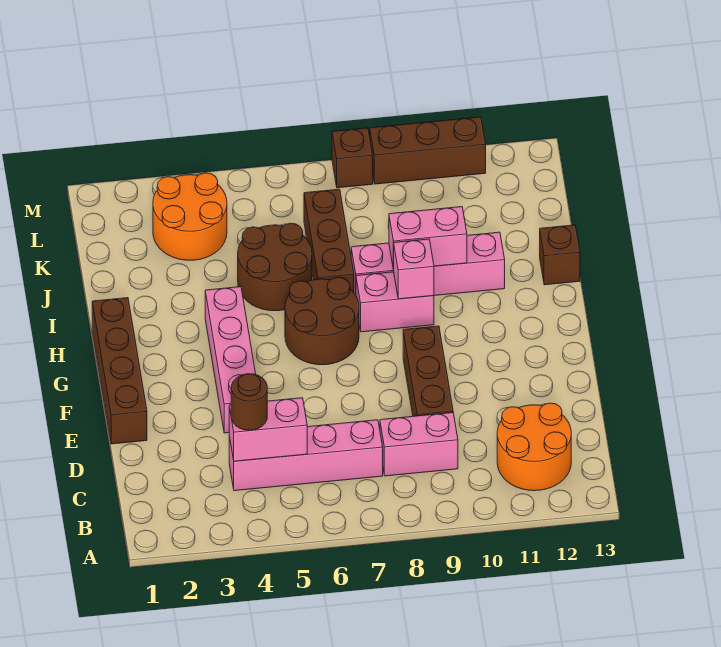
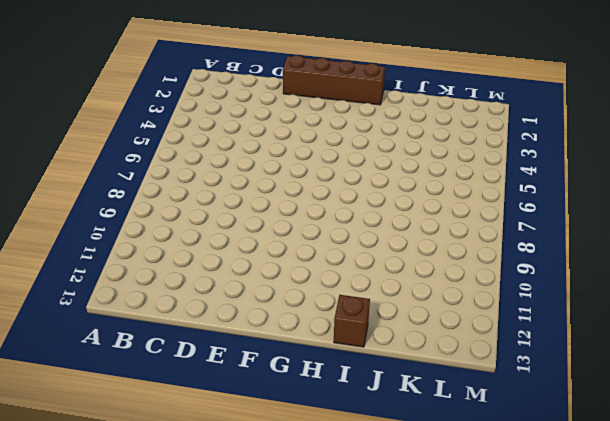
none -> orange 2x2 round brick [497,403,571,491]
none -> pink 1x4 brick [229,420,383,491]
none -> pink 1x2 brick [380,413,458,476]

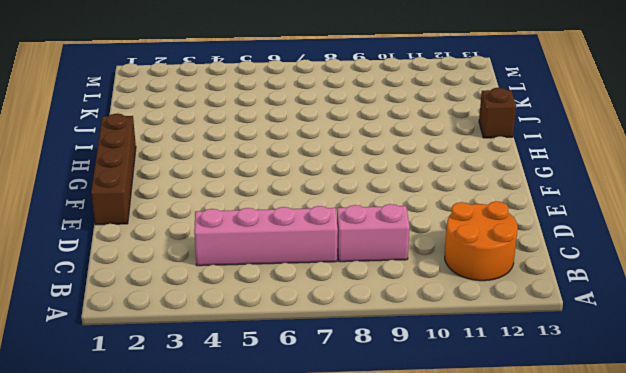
none -> brown 1x3 brick [403,326,453,416]
none -> pink 1x4 brick [205,287,256,433]
none -> brown 2x2 round brick [285,277,359,365]

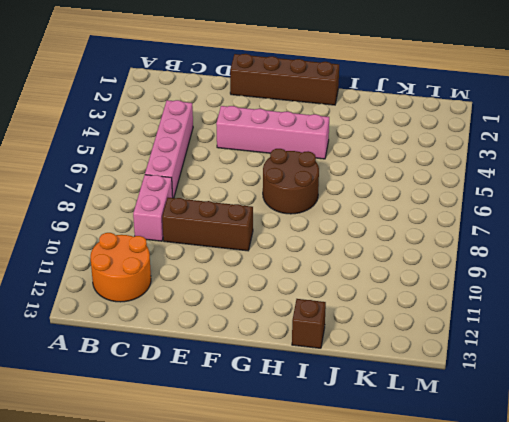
none -> pink 1x2 brick [356,272,434,332]
none -> brown 2x2 round brick [238,223,312,311]
none -> brown 1x3 brick [304,189,354,292]

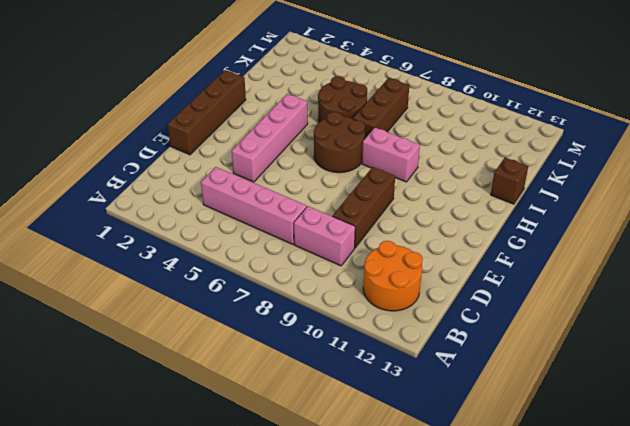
none -> pink 1x4 brick [351,232,505,296]
none -> orange 2x2 round brick [153,173,227,260]
none -> brown 1x1 brick [332,128,373,188]

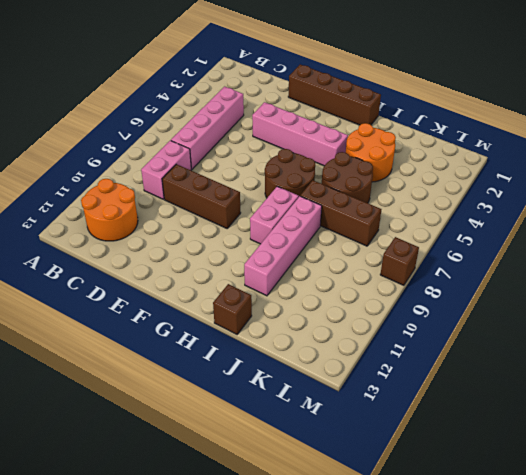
orange 2x2 round brick [346,123,396,182] -> orange 2x2 round brick moved to [153,173,227,260]
none -> brown 1x3 brick [370,117,486,184]
none -> pink 1x2 brick [229,398,307,461]
none -> pink 1x1 brick [394,239,434,299]

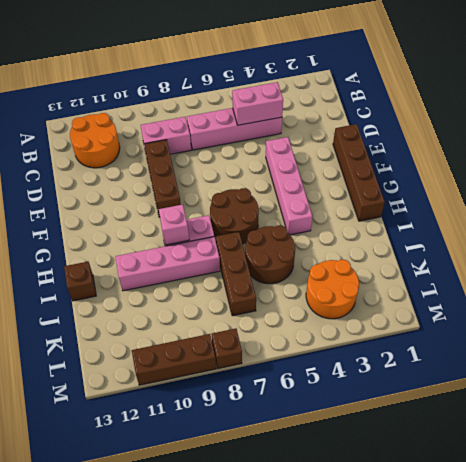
none -> pink 1x2 brick [389,207,467,270]
none -> brown 1x1 round brick [231,374,267,430]

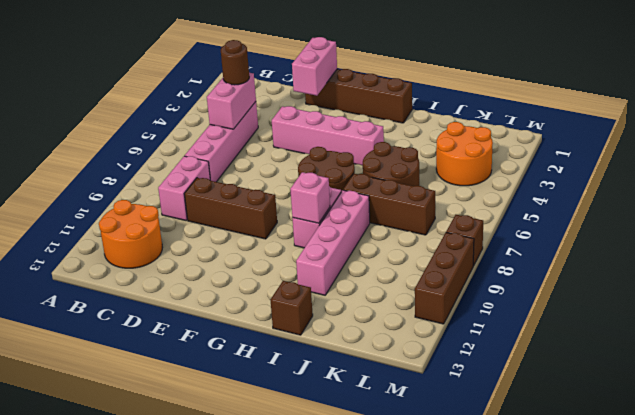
pink 1x2 brick [292,37,337,96] -> pink 1x2 brick moved to [389,207,467,270]

